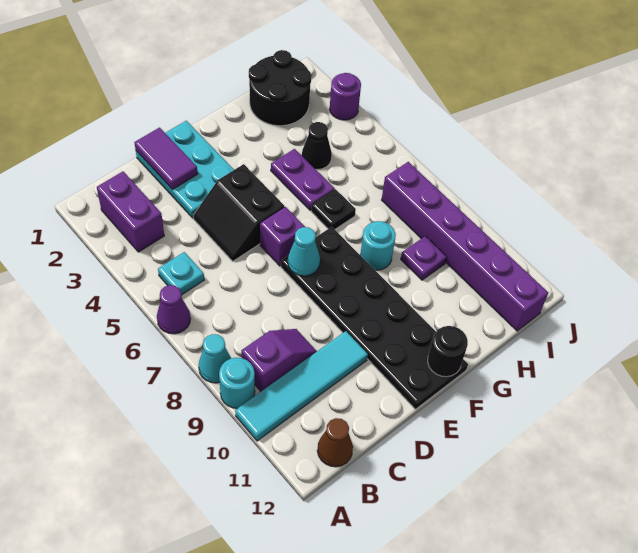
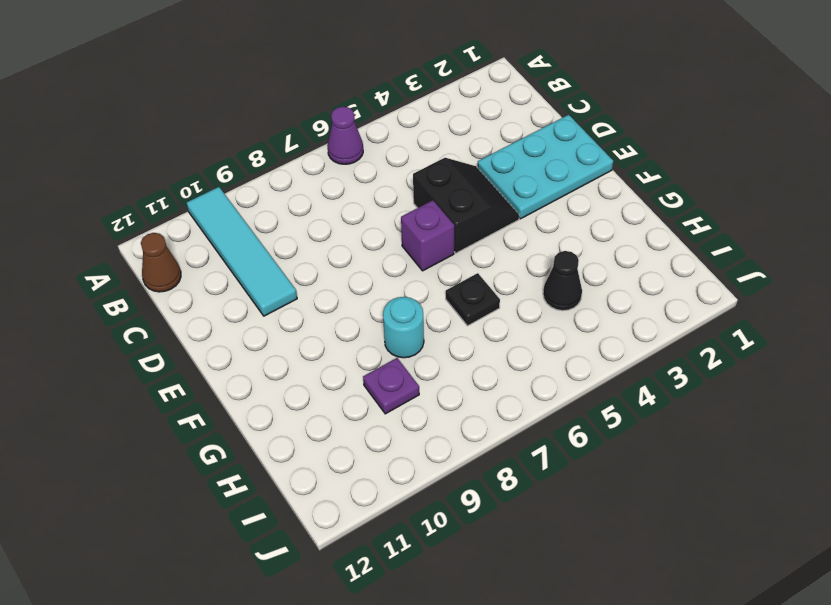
black 2x2 slope [413,158,519,253] -> black 2x2 slope turned to [193,164,284,261]
none -> cyan 1x1 cone [199,334,231,383]
none -> cyan 1x1 round brick [219,358,255,408]
none -> purple 1x2 brick [97,171,164,252]

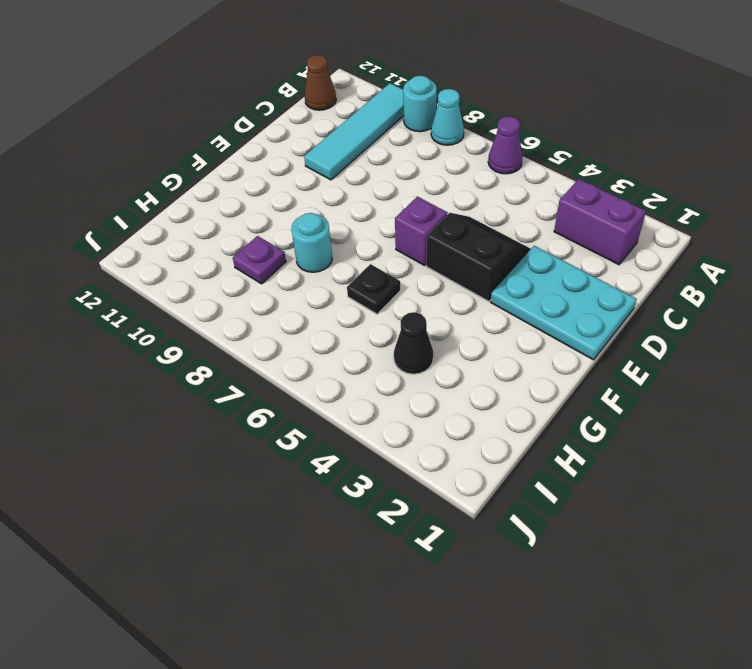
none -> cyan 1x1 plate [158,252,204,294]
none -> purple 1x2 slope [241,329,317,391]
none -> black 2x6 plate [281,227,468,409]

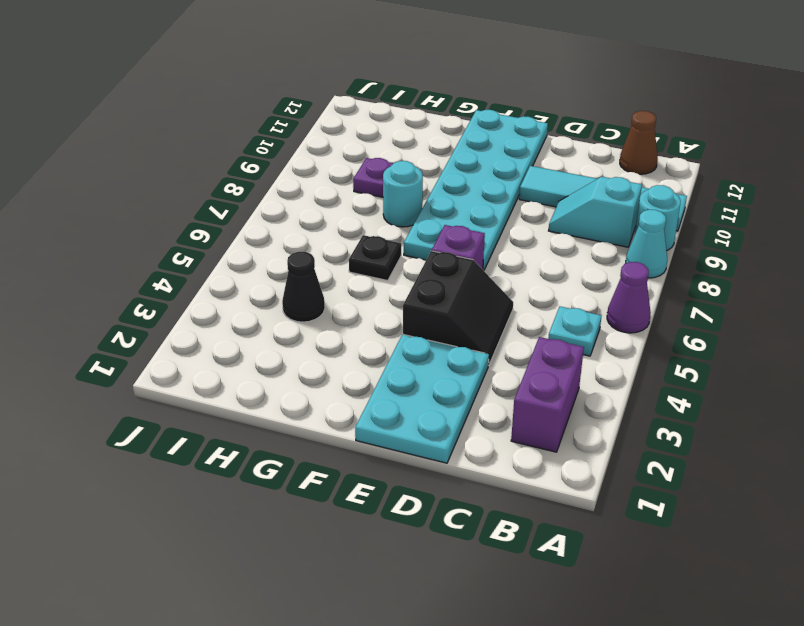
cyan 1x2 slope [549,177,642,247] -> purple 1x2 slope [241,329,317,391]
cyan 2x6 plate [404,110,548,271] -> black 2x6 plate [281,227,468,409]
none -> purple 1x2 plate [271,149,335,211]
none -> black 2x2 round brick [249,50,312,126]
none -> purple 1x6 brick [382,162,548,331]

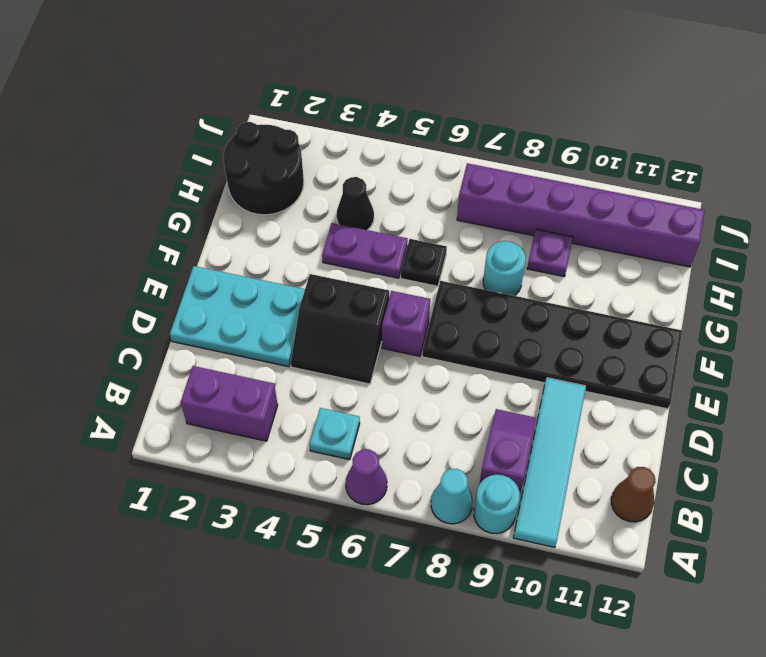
none -> purple 1x1 round brick [330,73,361,120]
none -> purple 1x2 tile [134,128,198,189]
none -> cyan 1x1 cone [288,227,320,276]

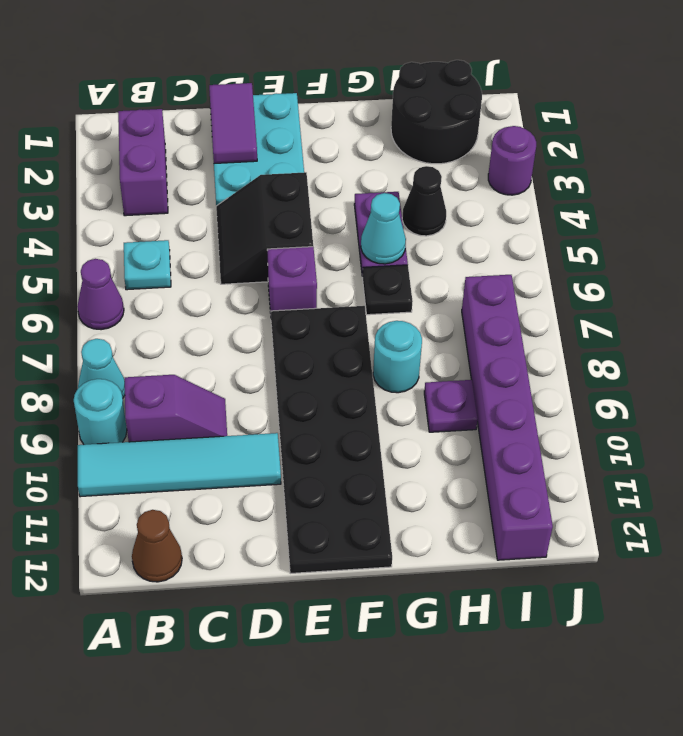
cyan 1x1 cone [361,193,406,264] -> cyan 1x1 cone moved to [288,227,320,276]
none -> black 1x1 round brick [428,326,468,377]

